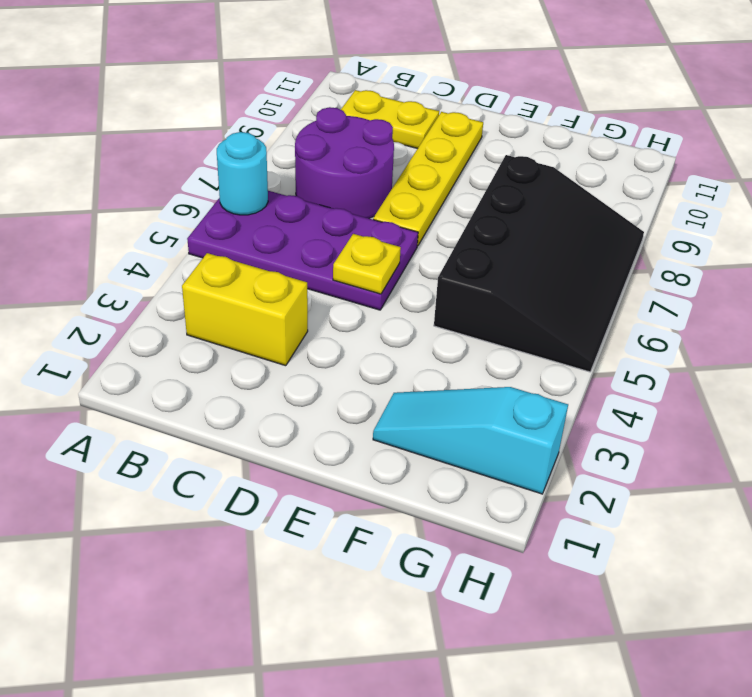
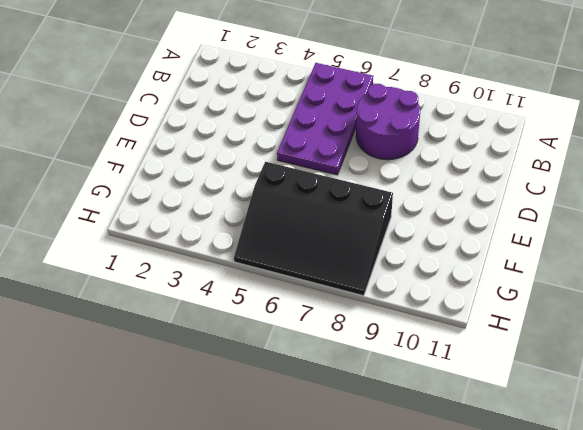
none -> yellow 1x2 brick [182,253,308,366]
none -> yellow 1x2 plate [341,90,439,149]

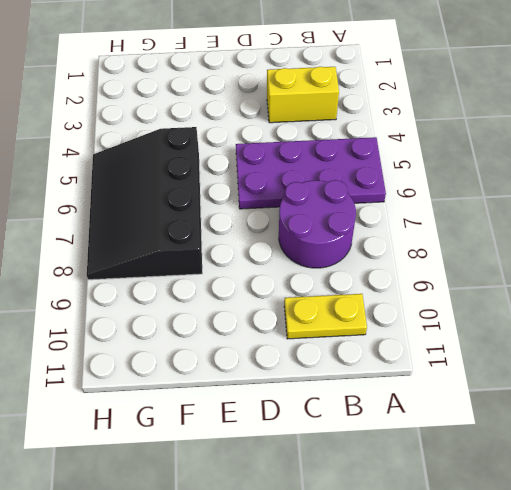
none -> yellow 1x4 plate [373,112,483,246]
none -> cyan 1x3 slope [373,387,568,494]

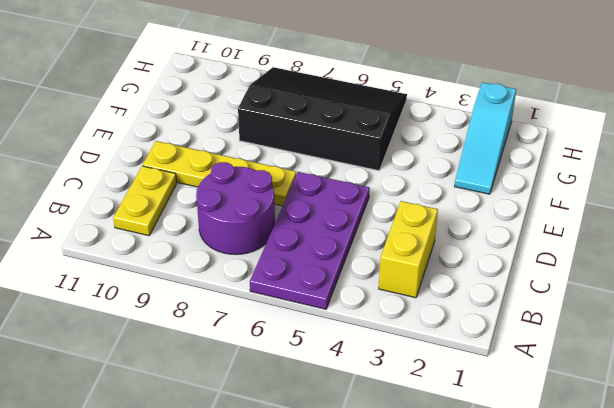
none -> cyan 1x1 round brick [217,132,268,215]
none -> yellow 1x1 plate [333,234,401,294]

